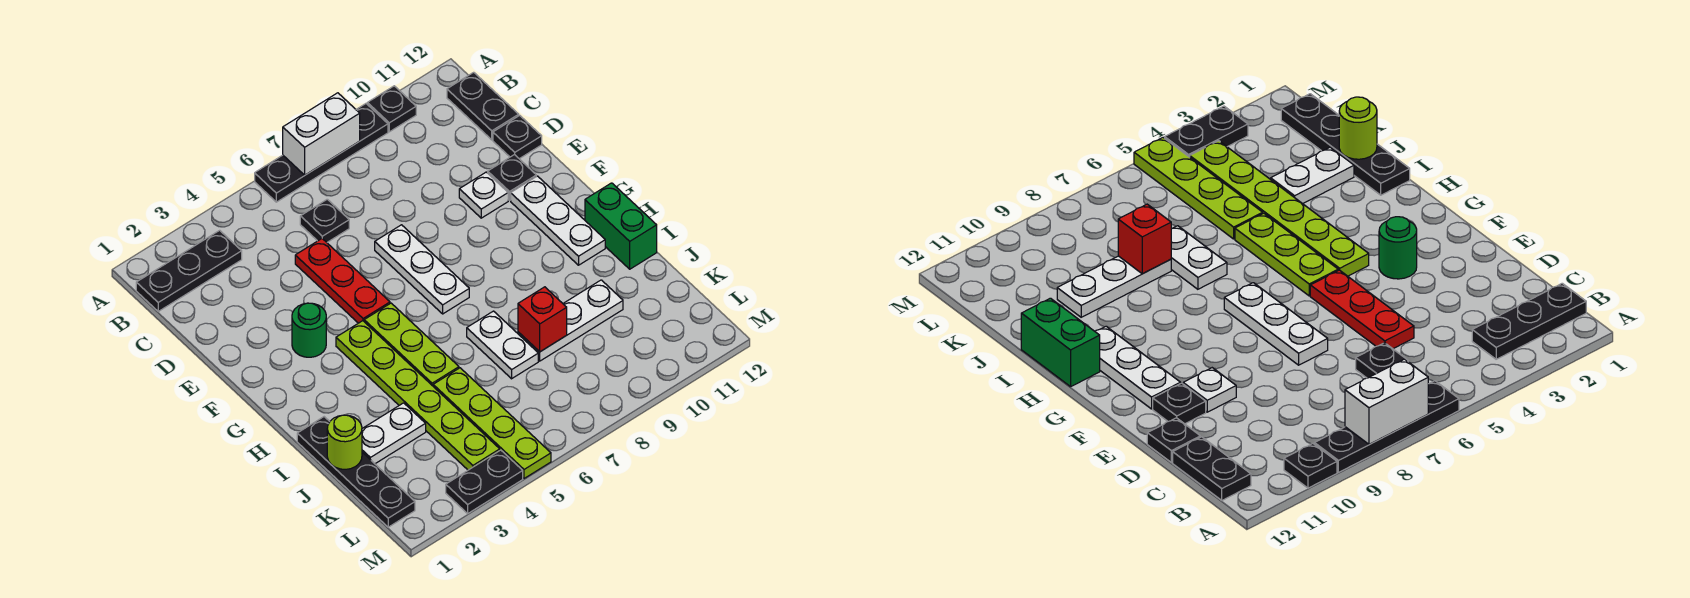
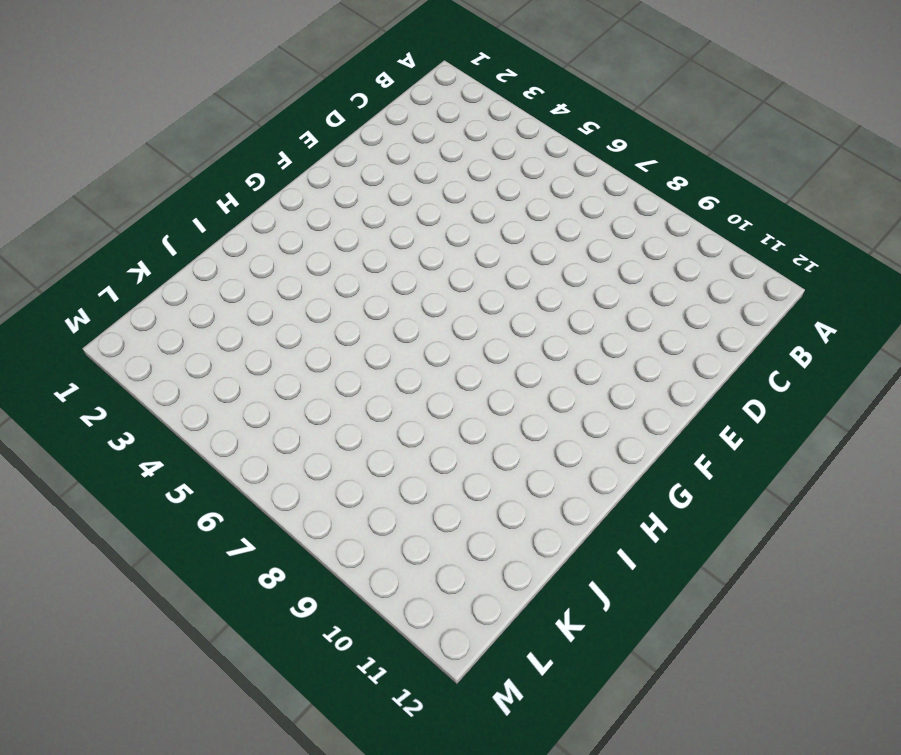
none -> black 1x4 plate [255,104,388,202]
none -> black 1x1 plate [367,86,416,132]
none -> black 1x3 plate [136,230,242,311]

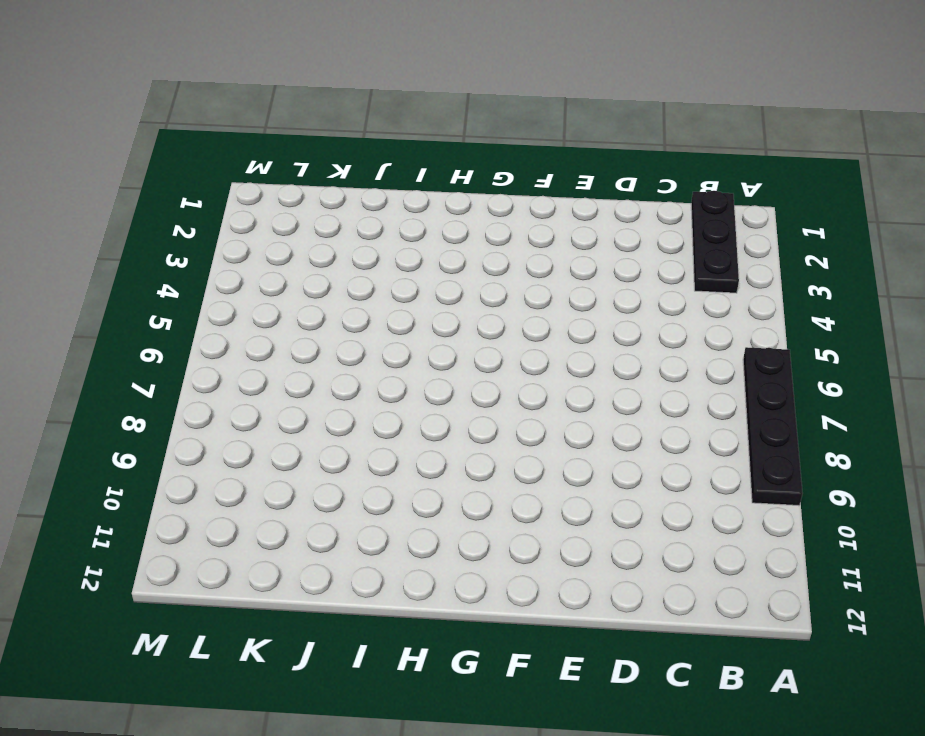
none -> black 1x1 plate [367,86,416,132]
none -> black 1x2 plate [447,72,519,140]
none -> black 1x1 plate [300,199,349,242]

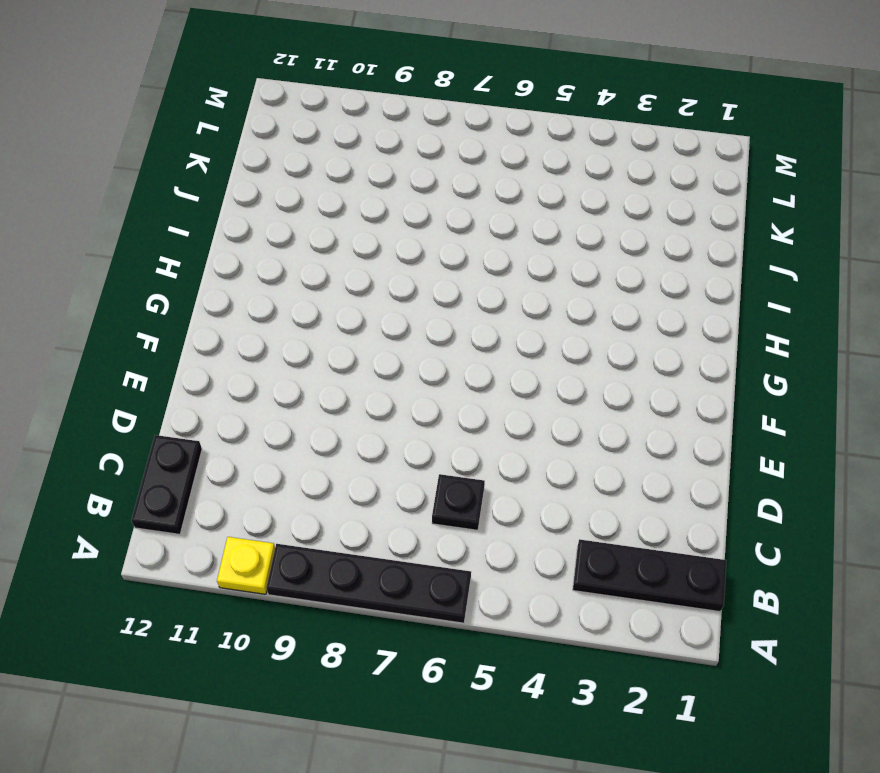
yellow 1x1 plate [217,537,275,594] -> black 1x1 plate [367,86,416,132]
none -> red 1x3 plate [295,239,390,323]
none -> black 1x1 plate [493,115,542,159]
none -> white 1x3 plate [375,225,469,314]

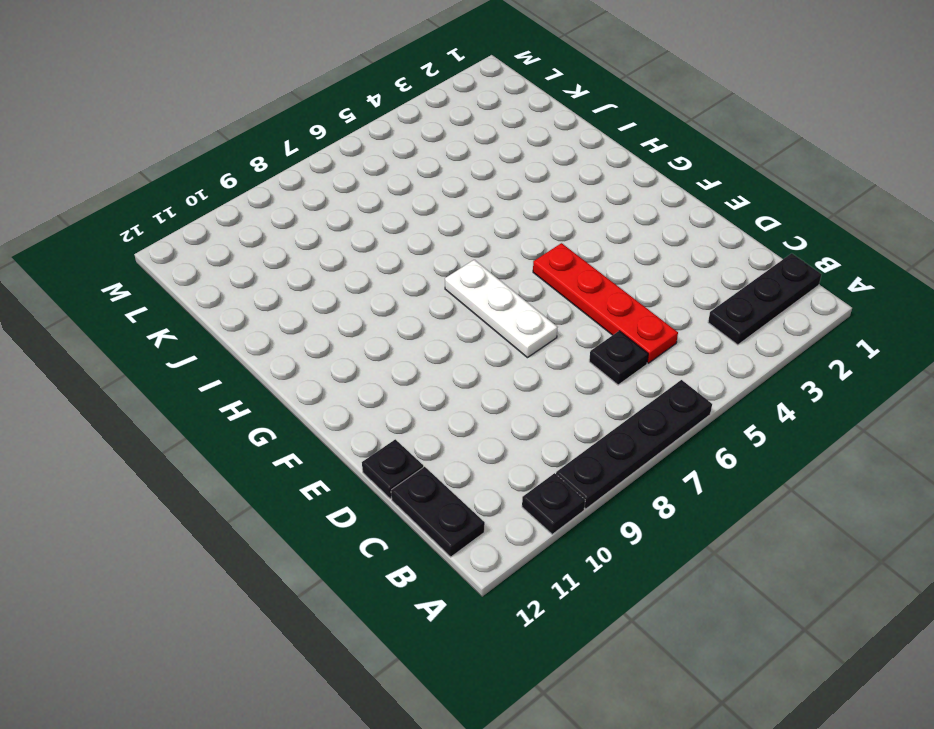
red 1x4 plate [533,243,678,363] -> red 1x3 plate [295,239,390,323]
none -> white 1x1 plate [459,172,508,218]
none -> black 1x1 plate [488,154,536,200]
none -> green 1x1 round brick [292,303,326,357]

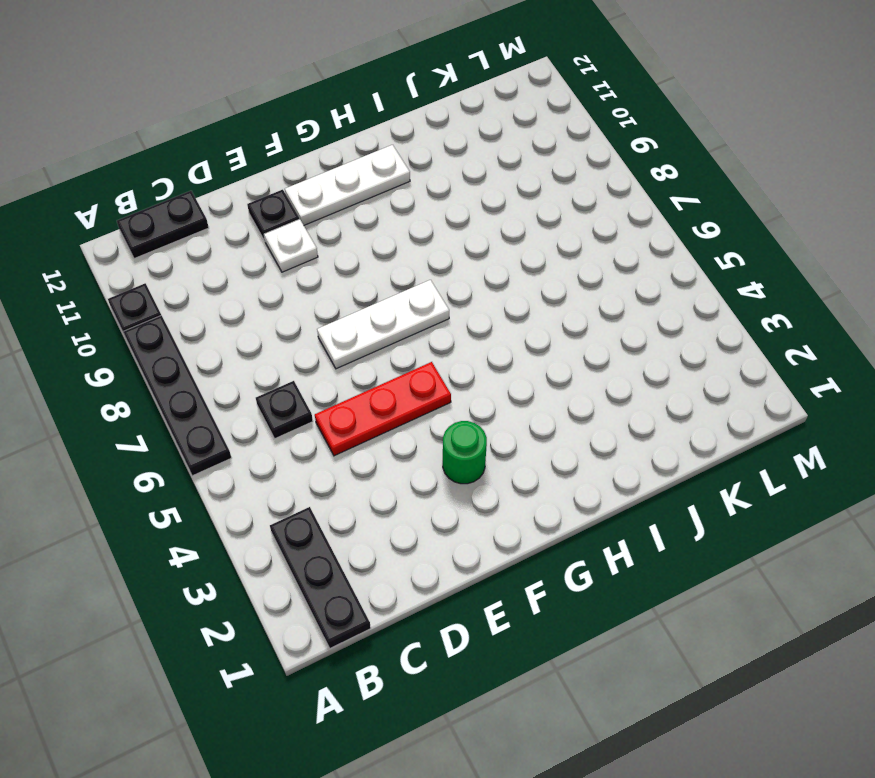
none -> black 1x1 plate [493,115,542,159]
none -> lime 1x6 plate [336,321,500,470]
none -> lime 1x3 plate [364,303,459,386]

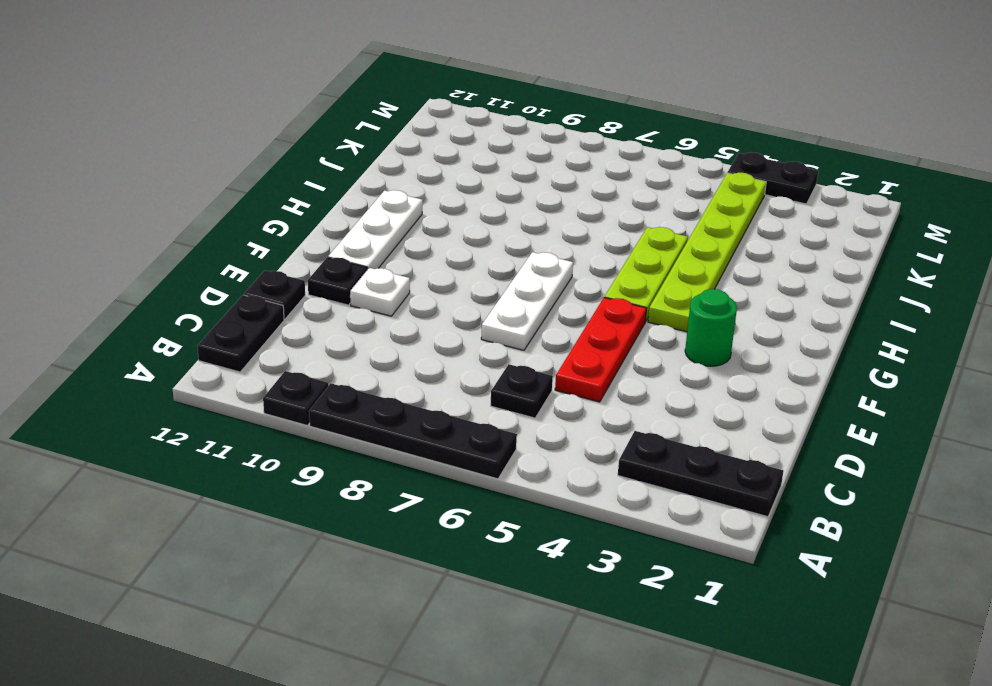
none -> green 1x2 brick [585,183,657,269]
none -> black 1x4 plate [297,417,415,527]
none -> white 1x2 plate [467,311,538,379]

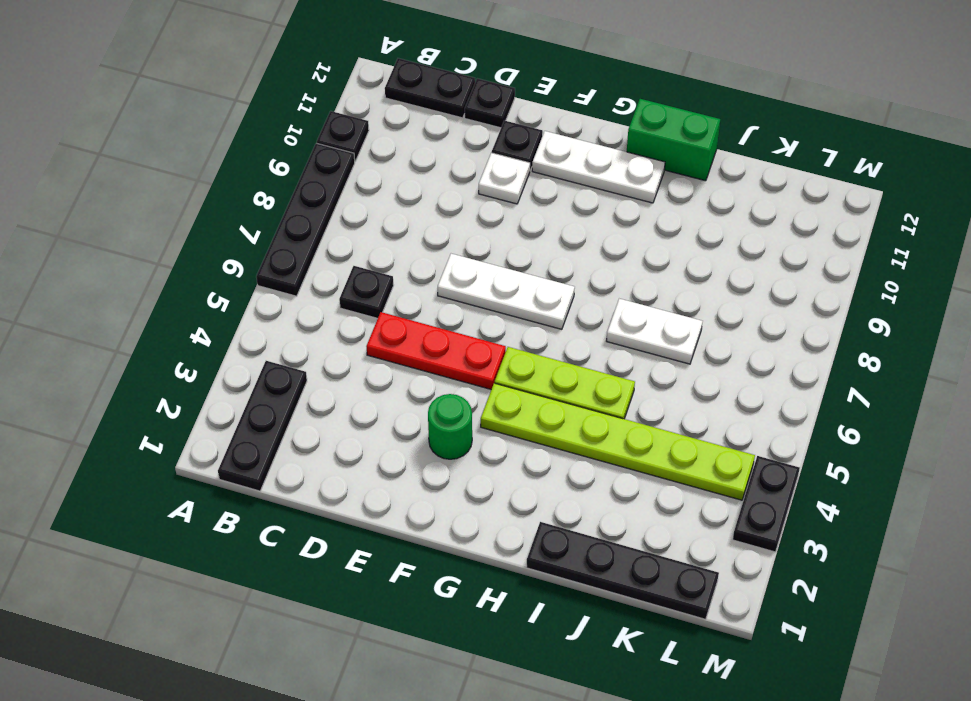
none -> white 1x2 plate [362,403,426,464]
none -> lime 1x4 plate [433,368,551,478]
none -> white 1x3 plate [518,280,623,361]

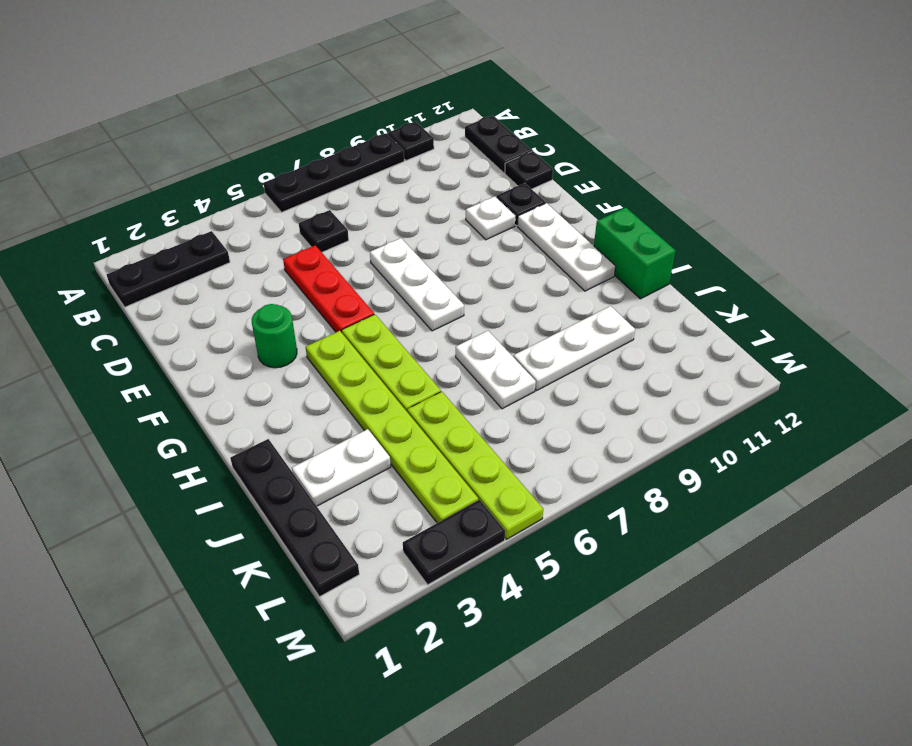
none -> white 1x2 brick [283,93,360,175]
none -> lime 1x1 round brick [327,415,362,469]
none -> red 1x1 brick [518,287,567,352]

